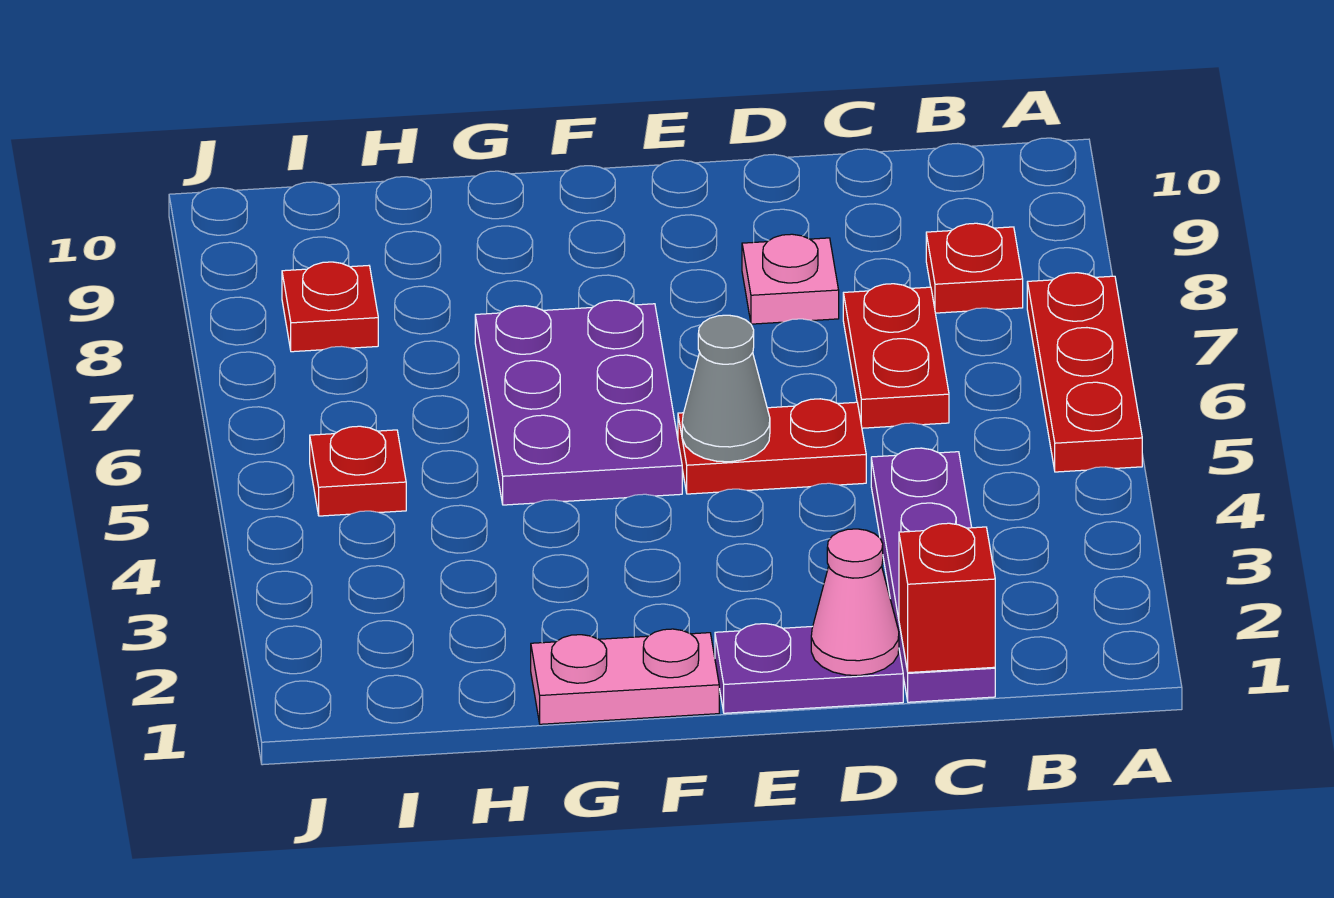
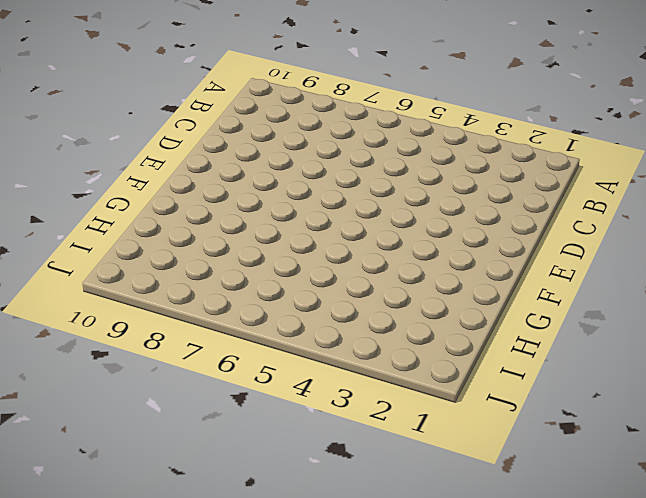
none -> red 1x3 plate [1027,273,1142,472]
none -> red 1x1 plate [926,223,1023,313]
none -> purple 1x4 plate [871,448,995,702]

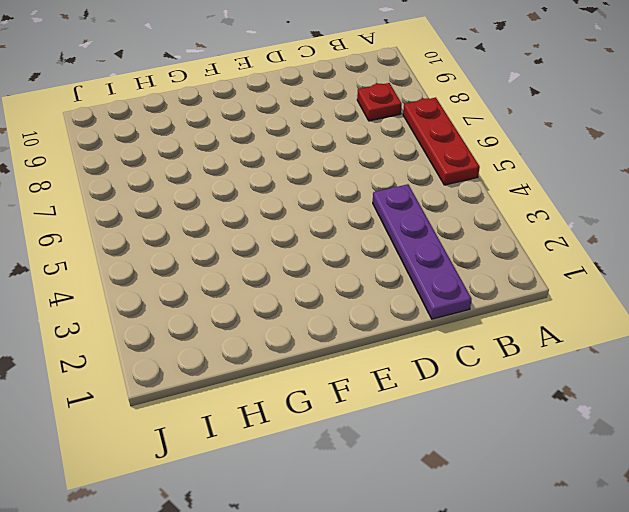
none -> red 1x2 plate [843,284,949,428]
none -> purple 1x2 plate [715,624,903,713]
none -> red 1x2 plate [678,399,866,494]

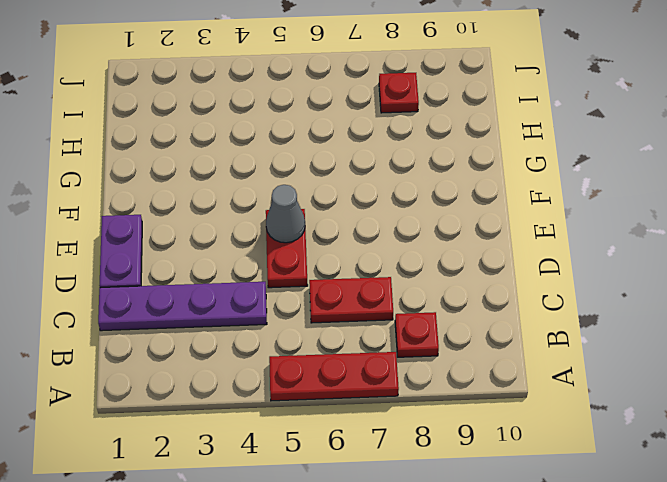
none -> pink 1x1 plate [742,234,839,324]
none -> pink 1x2 plate [531,629,719,724]
none -> purple 2x3 plate [475,300,682,505]

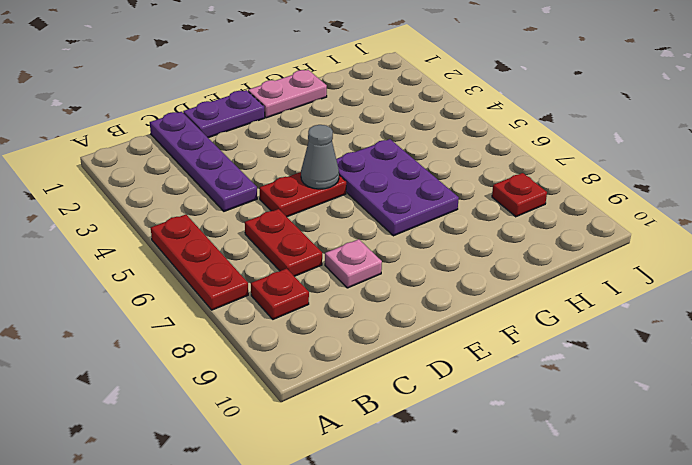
none -> red 1x1 plate [310,426,406,516]
none -> red 1x1 brick [899,523,995,673]
none -> pink 1x1 cone [811,529,899,675]

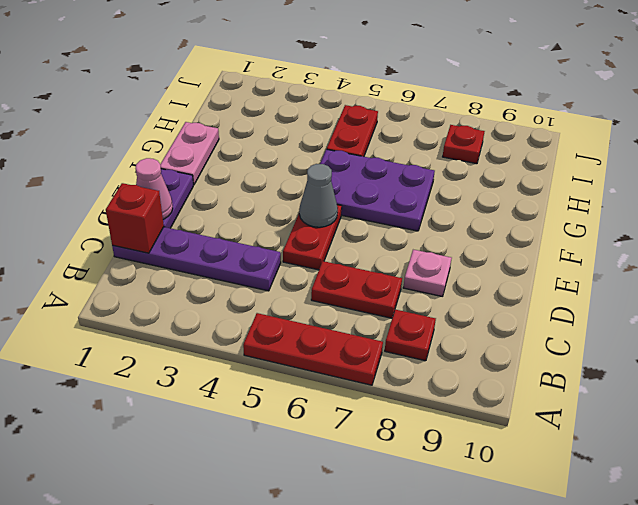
red 1x2 plate [327,105,378,157] -> red 1x1 plate [310,426,406,516]

